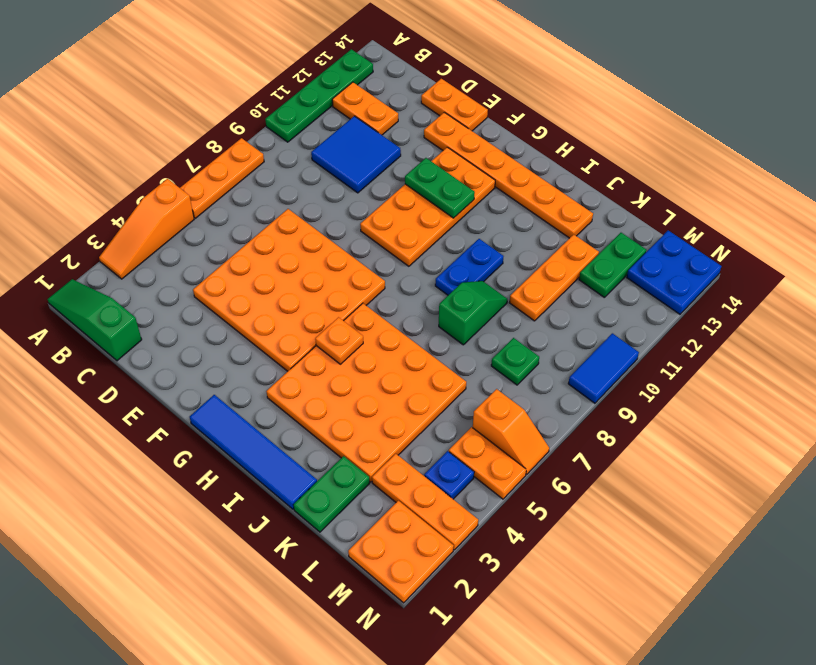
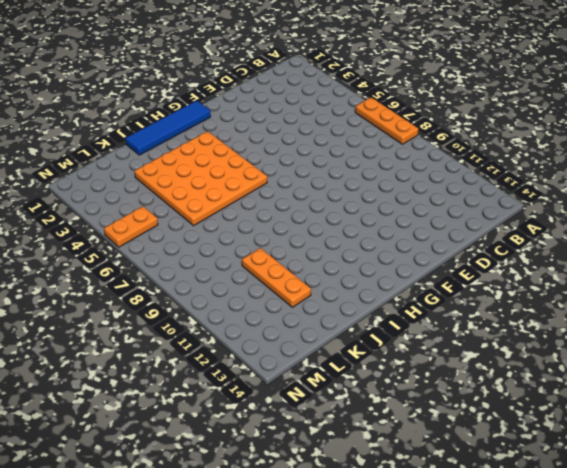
none -> green 1x3 slope [48,279,142,361]
none -> orange 1x3 slope [99,179,194,279]
none -> green 1x4 plate [265,49,373,142]

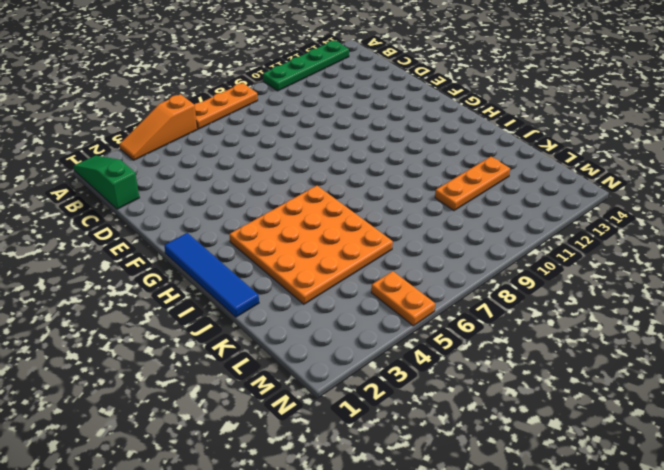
none -> orange 1x2 plate [332,82,398,135]
none -> blue 2x2 tile [311,116,401,193]
none -> orange 4x4 plate [193,209,385,371]

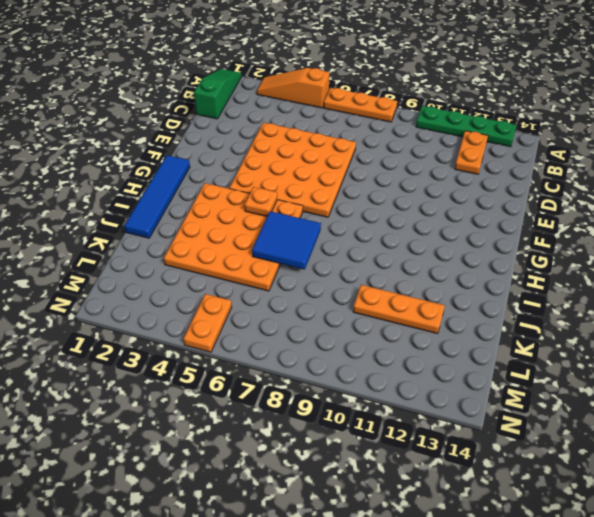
blue 2x2 tile [252,211,321,269] -> blue 2x2 tile moved to [311,116,401,193]
none -> orange 1x2 plate [421,79,488,131]
none -> orange 1x6 plate [424,112,593,238]
none -> orange 2x4 plate [360,147,495,266]

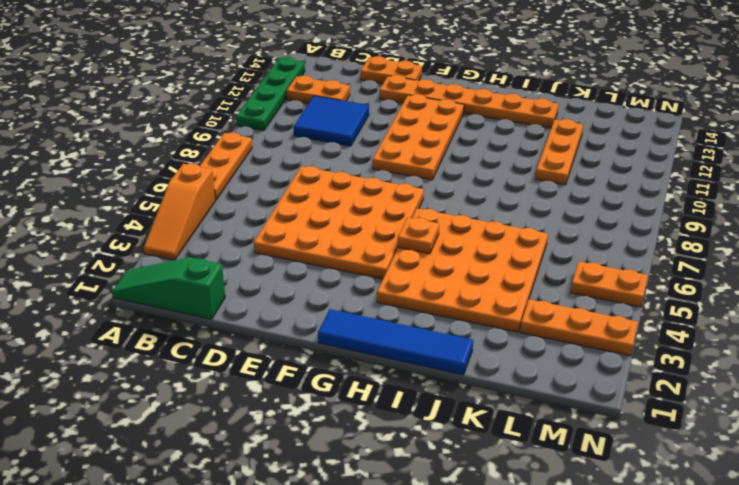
none -> blue 1x2 plate [435,239,504,295]
none -> green 1x2 slope [439,281,507,345]
none -> green 1x2 plate [294,456,370,532]

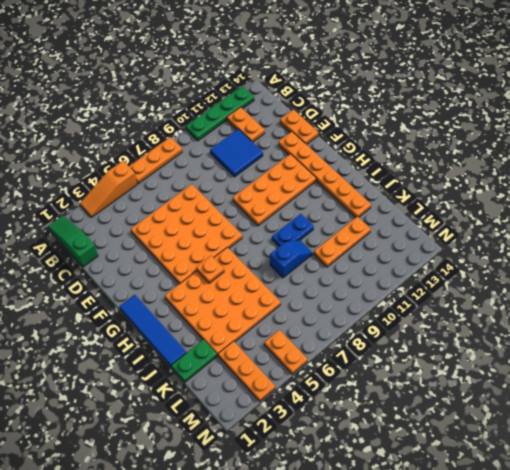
blue 1x2 slope [270,240,312,278] -> green 1x2 slope [439,281,507,345]
none -> green 1x1 plate [491,338,539,385]
none -> green 1x2 plate [579,233,646,297]
none -> orange 2x2 plate [348,501,454,603]

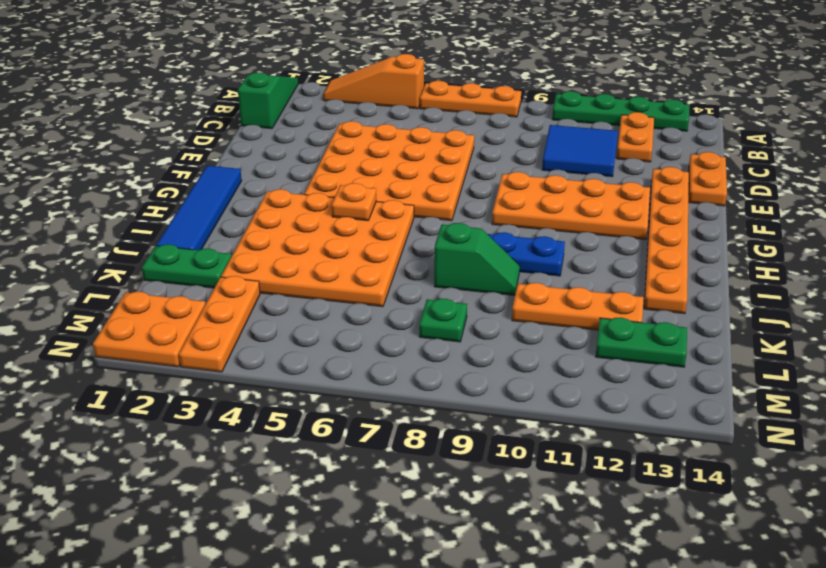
none -> blue 1x1 plate [424,451,474,499]
none -> orange 1x2 plate [449,427,526,499]
none -> orange 1x2 slope [473,389,549,474]

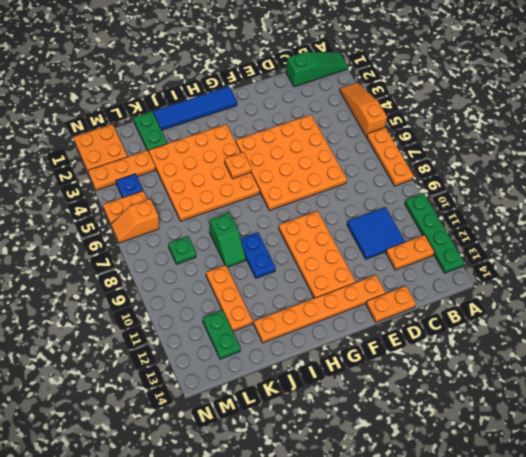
none -> blue 2x2 plate [627,230,721,314]
none -> blue 1x2 tile [568,333,639,403]
none -> green 1x2 plate [405,158,475,218]

